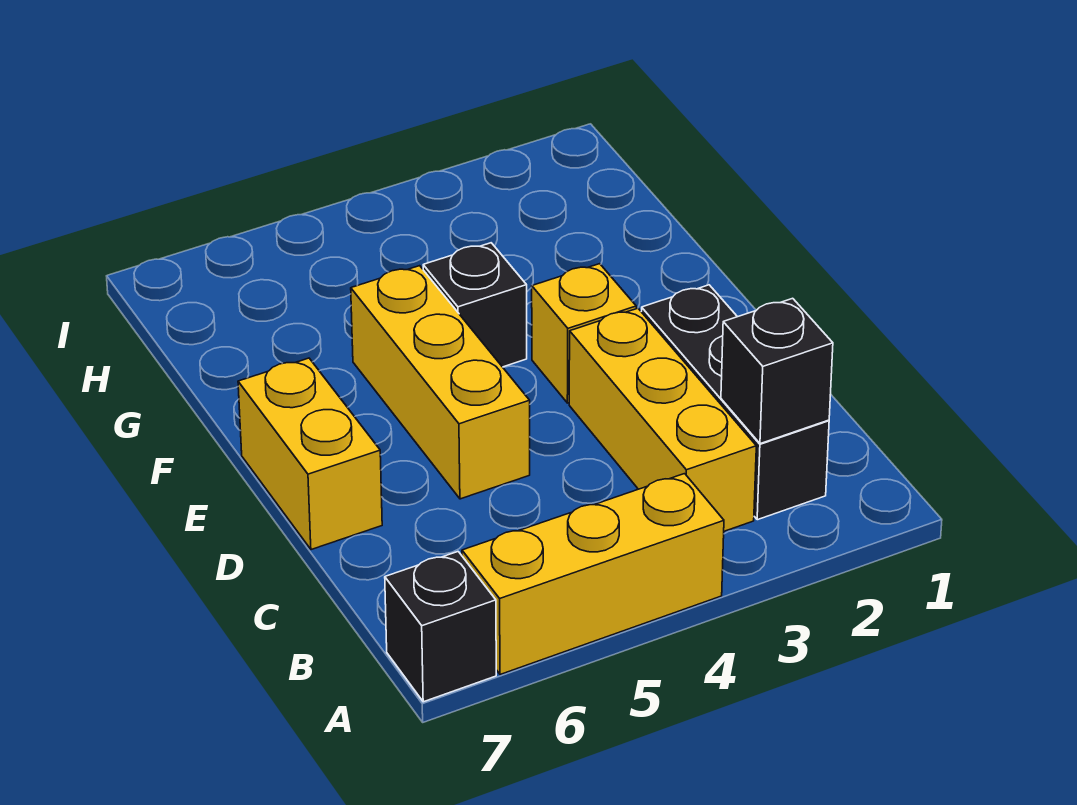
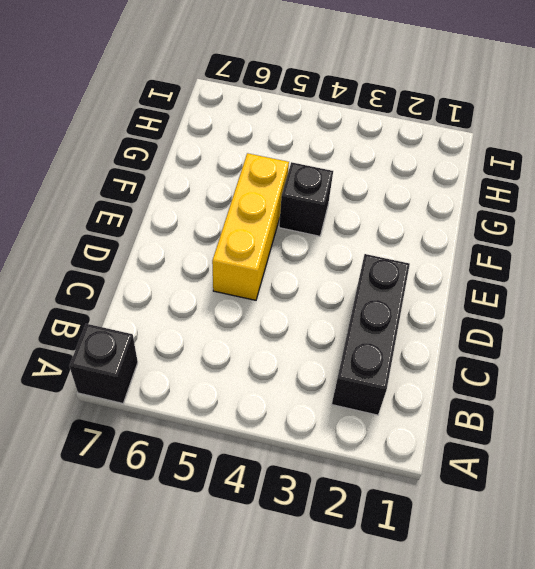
none -> yellow 1x3 brick [462,474,724,675]
none -> yellow 1x3 brick [569,308,756,531]

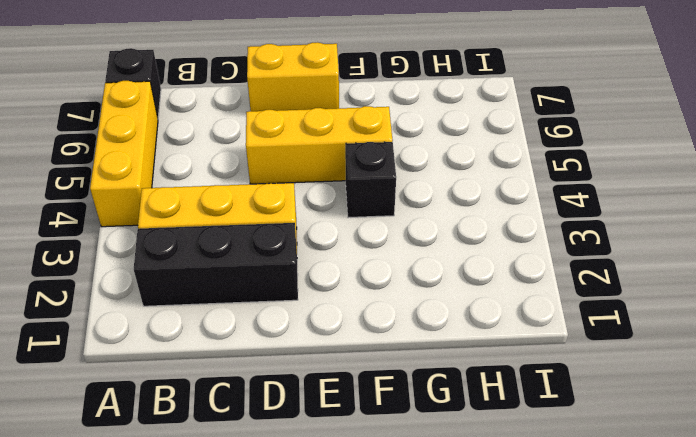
none -> yellow 1x1 brick [532,264,636,403]
none -> black 1x1 brick [721,298,833,444]

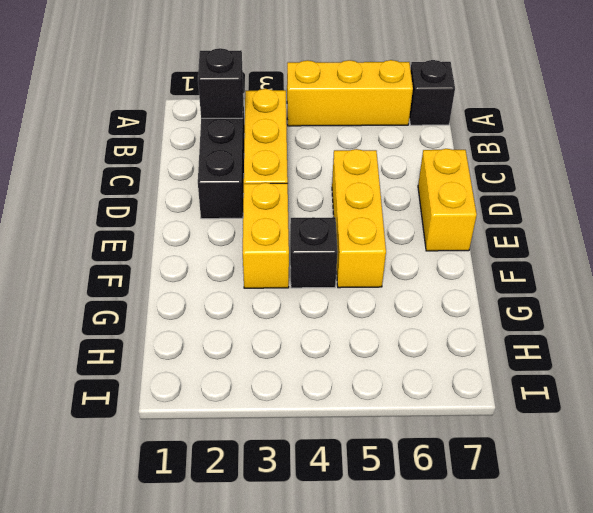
yellow 1x2 brick [243,183,289,288] -> yellow 1x1 brick [532,264,636,403]

